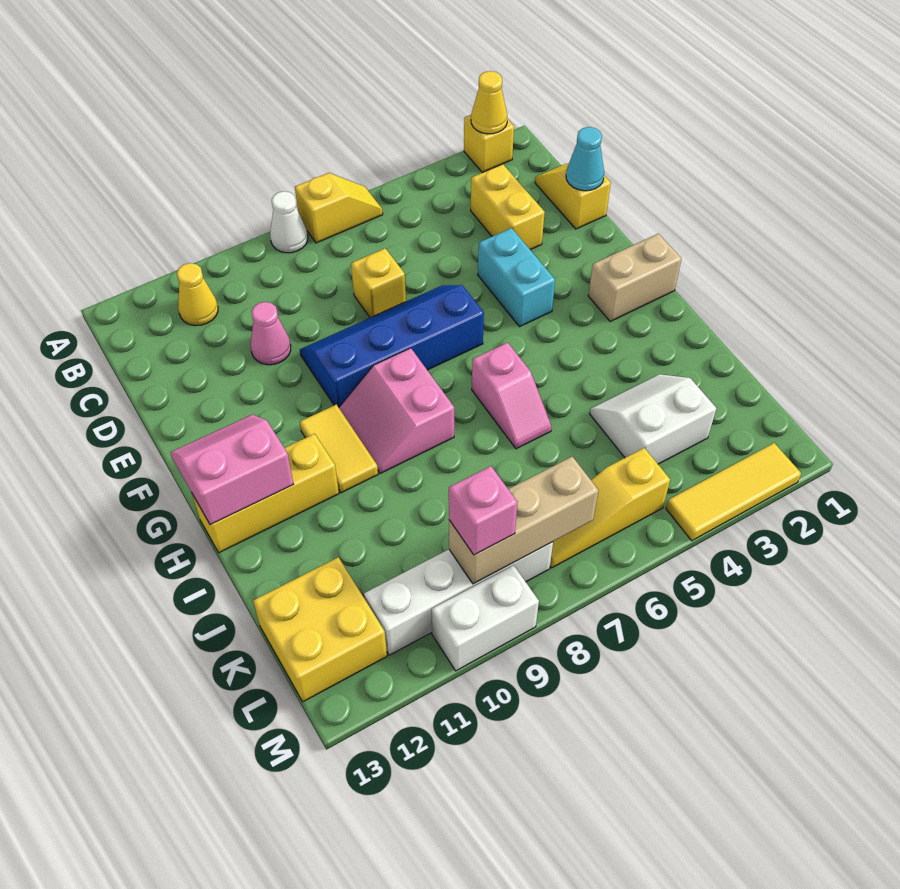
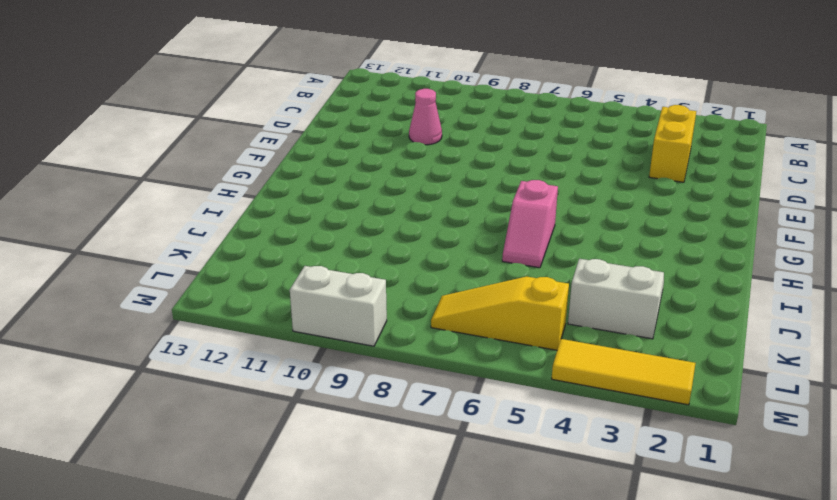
none -> yellow 1x1 brick [464,115,514,172]
none -> yellow 1x2 slope [295,173,383,243]
none -> white 1x1 cone [270,191,308,253]

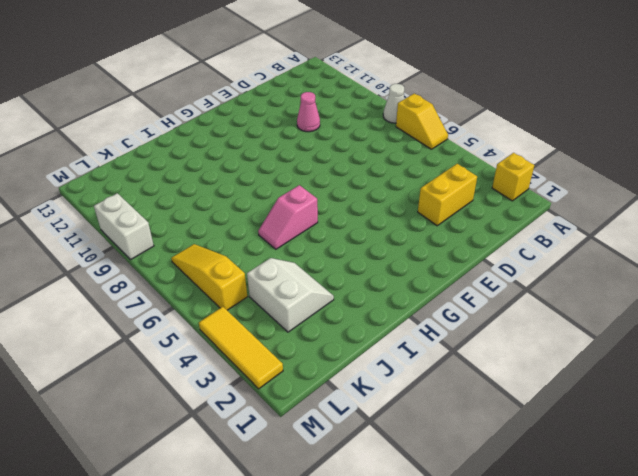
none -> yellow 1x1 cone [177,263,218,326]
none -> yellow 1x2 slope [535,163,611,229]
none -> yellow 1x1 brick [351,248,406,318]

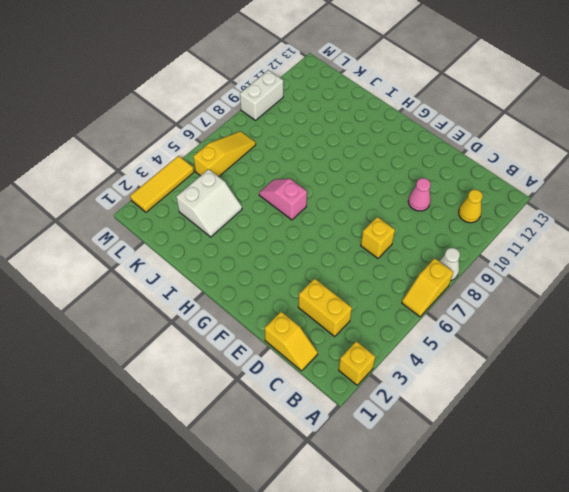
none -> cyan 1x2 brick [478,228,555,327]
none -> blue 2x4 slope [300,285,484,407]
none -> tan 1x2 brick [588,234,682,321]

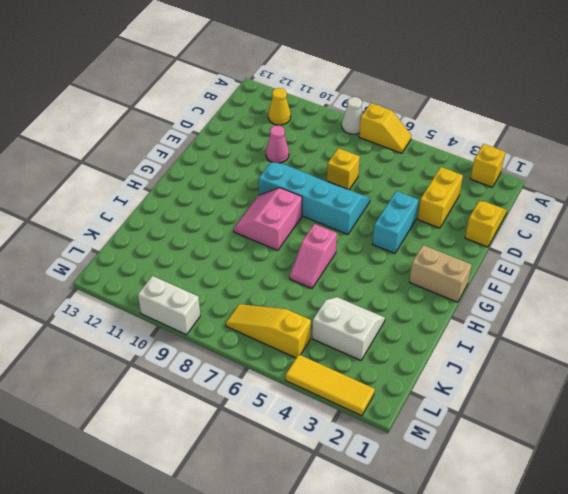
cyan 2x4 slope [259,162,370,234] -> blue 2x4 slope [300,285,484,407]
none -> yellow 1x2 tile [300,405,378,493]
none -> yellow 1x3 brick [192,434,339,553]
none -> yellow 2x2 brick [253,557,387,702]

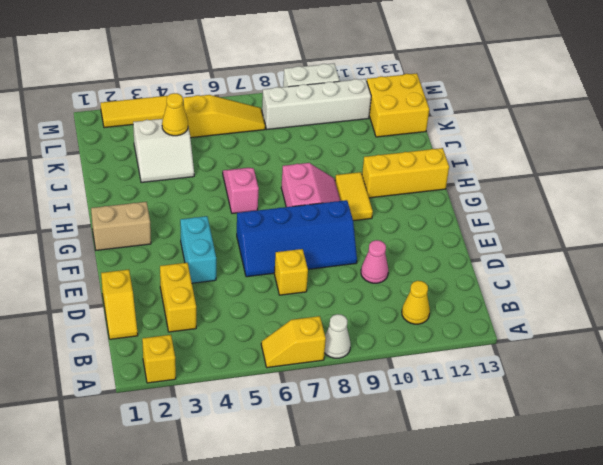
yellow 1x1 cone [162,93,188,136] -> yellow 1x1 cone moved to [471,71,507,134]
none -> cyan 1x1 cone [566,127,604,191]
none -> pink 2x2 slope [170,415,293,525]
none -> tan 1x3 brick [449,457,599,584]

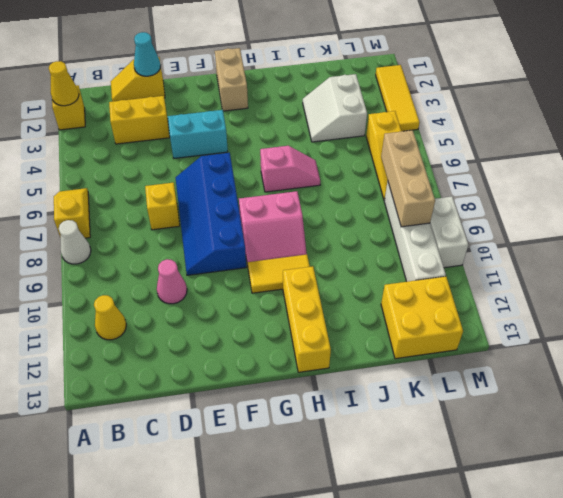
none -> pink 2x2 slope [170,415,293,525]
none -> pink 1x1 brick [449,466,518,555]

